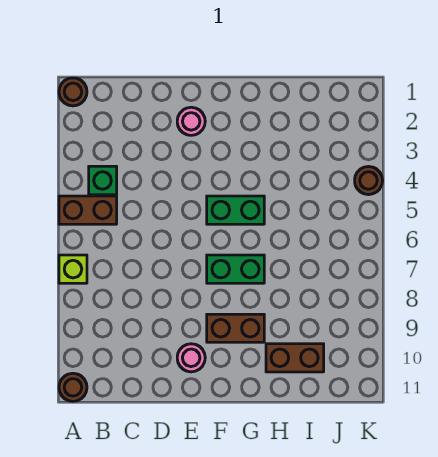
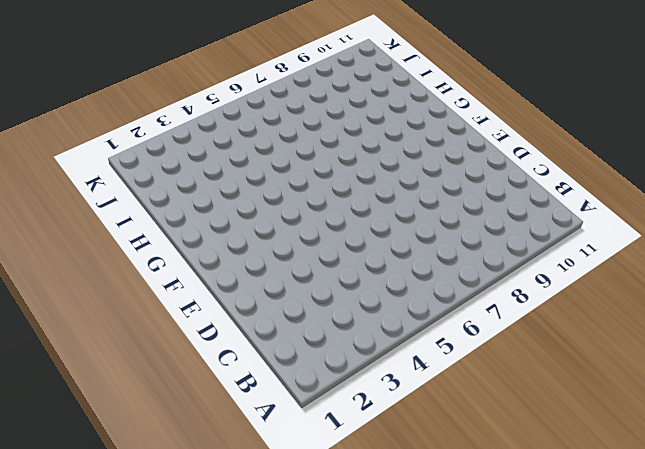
none -> brown 1x1 round brick [59,78,87,106]
none -> brown 1x2 brick [59,196,117,224]
none -> lime 1x1 brick [59,255,87,283]

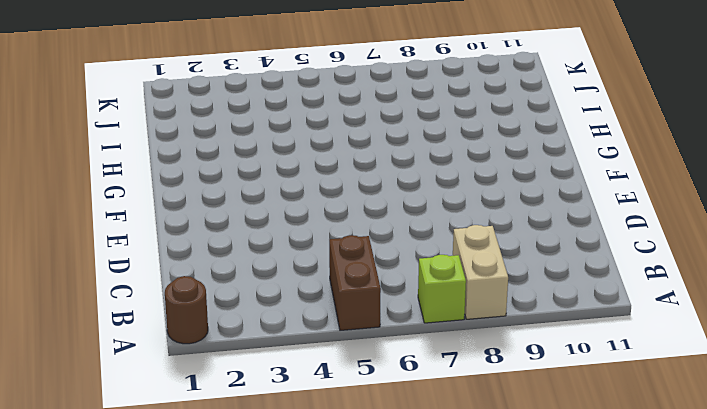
tan 1x2 brick [453,225,508,319] -> none
none -> brown 1x1 round brick [59,373,87,401]
none -> green 1x1 brick [89,166,117,195]
none -> pink 1x1 round brick [177,107,205,135]

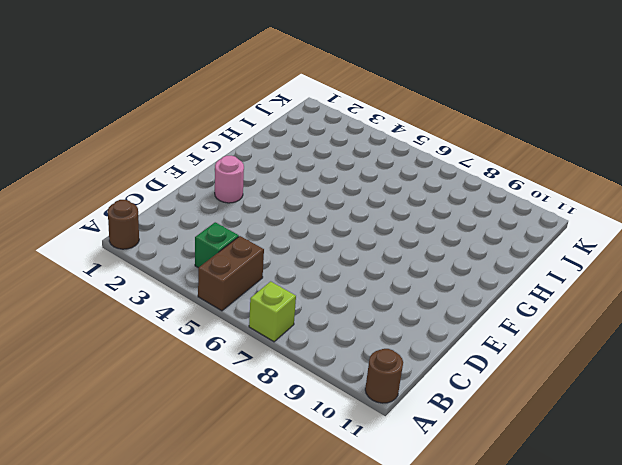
none -> pink 1x1 round brick [177,344,205,372]
none -> green 1x2 brick [207,196,264,224]
none -> green 1x2 brick [207,255,264,283]

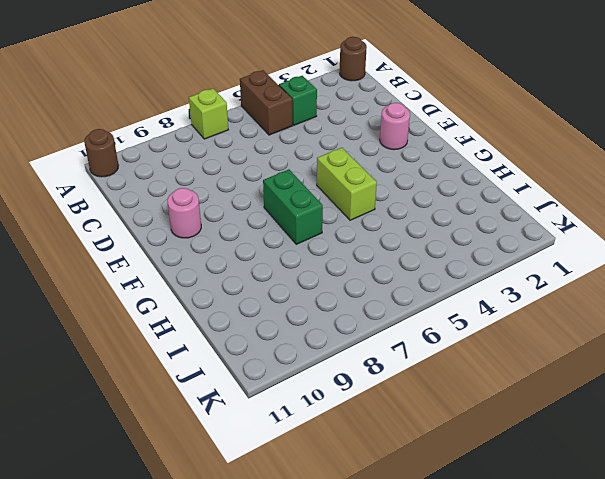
lime 1x2 brick [317,148,377,220] -> green 1x2 brick [207,196,264,224]
none -> brown 1x2 brick [207,314,264,342]
none -> brown 1x2 brick [266,344,324,372]
none -> brown 1x1 round brick [355,167,383,195]

